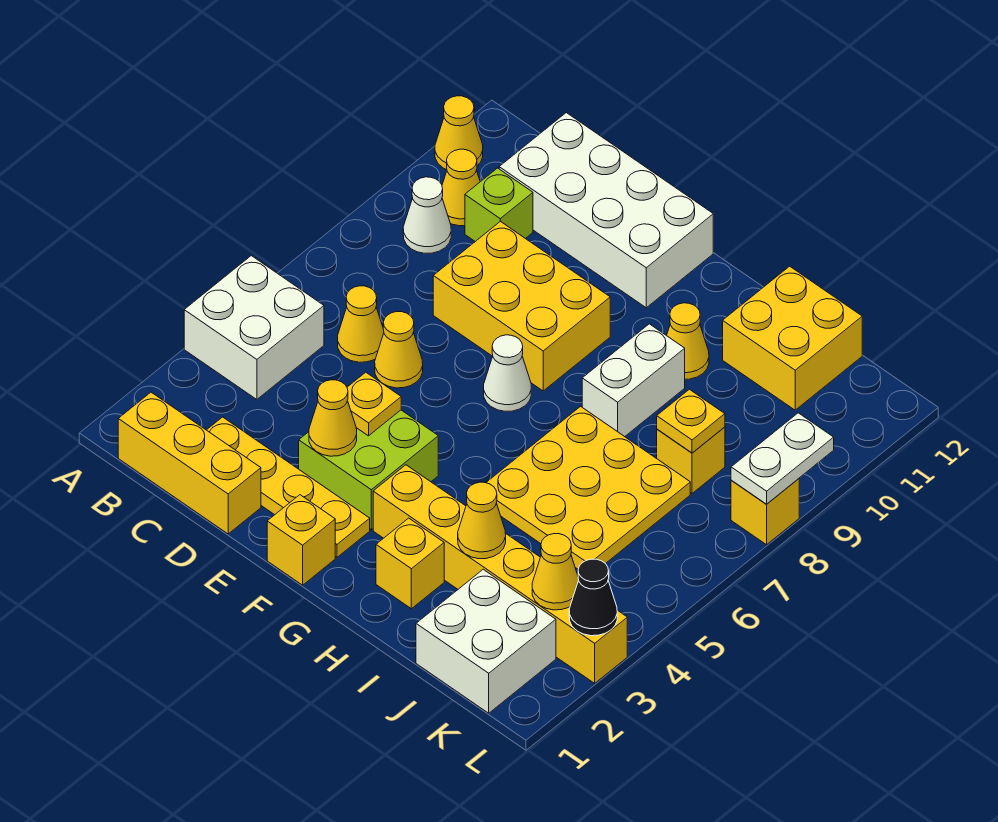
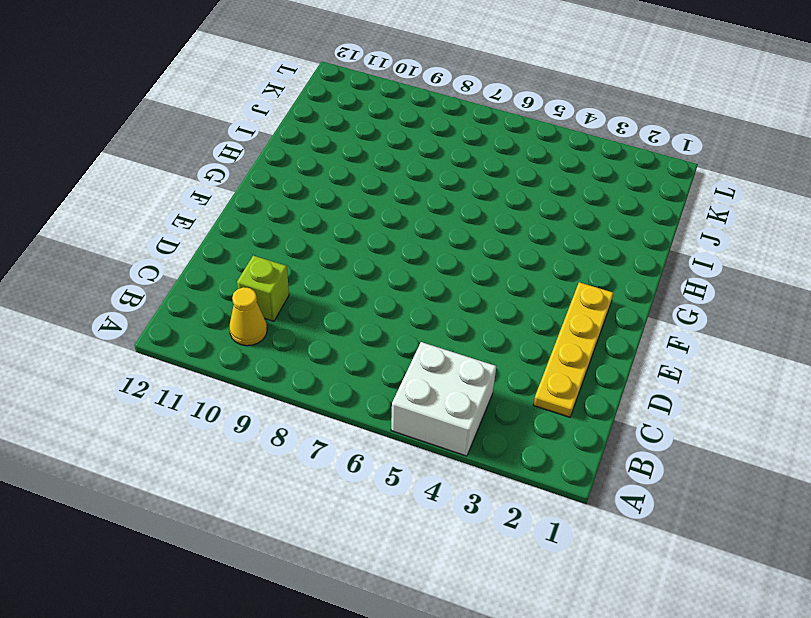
none -> yellow 1x1 cone [435,96,483,170]
none -> yellow 1x3 brick [118,392,261,534]
none -> white 1x1 cone [403,177,451,253]
none -> yellow 1x1 cone [338,286,384,362]

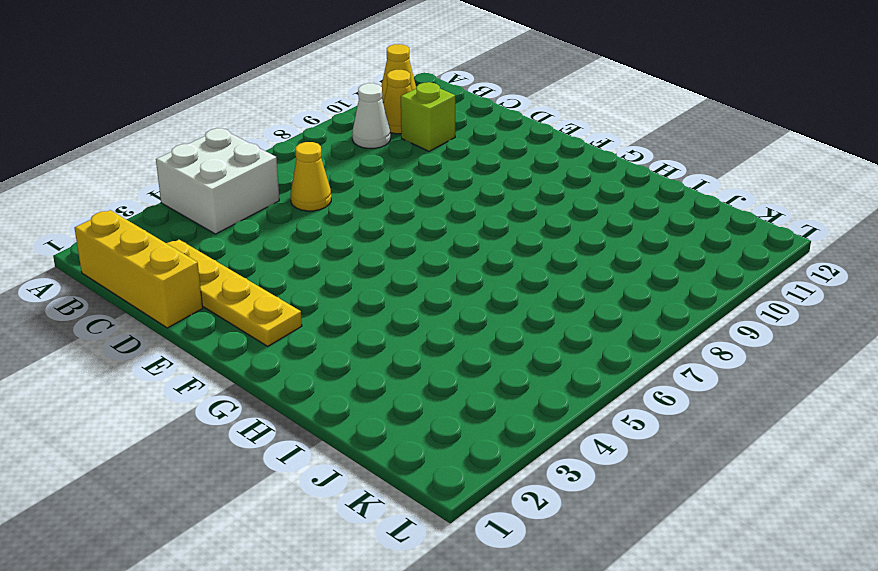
none -> white 2x4 brick [499,113,713,308]
none -> yellow 1x1 cone [375,312,423,388]
none -> yellow 2x3 brick [433,221,610,391]
none -> lime 2x2 brick [299,410,438,530]

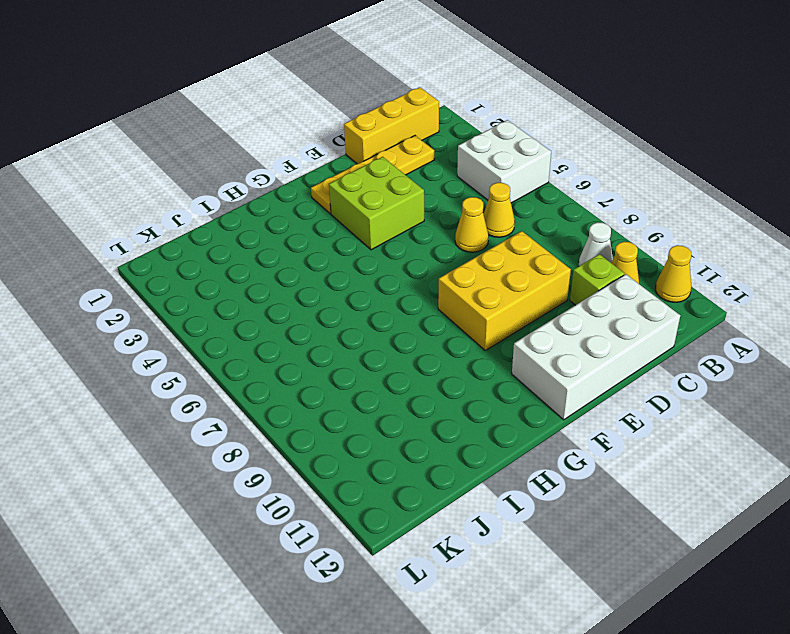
none -> yellow 1x1 brick [267,495,335,585]
none -> white 1x1 cone [484,335,531,411]
none -> yellow 1x6 brick [373,465,627,683]
none -> yellow 1x1 brick [376,518,444,609]

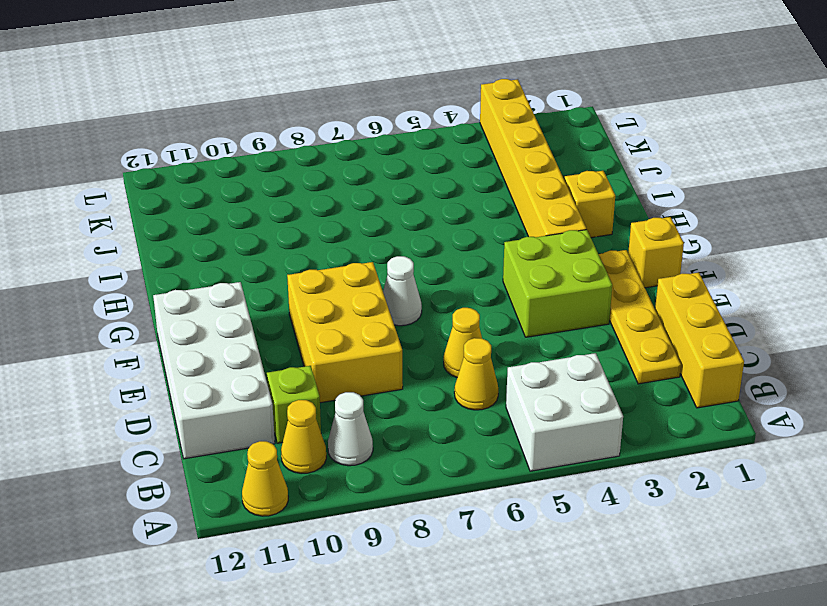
none -> yellow 3x3 plate [486,406,690,569]
none -> white 1x2 brick [582,324,685,437]
none -> yellow 1x1 cone [667,303,709,379]
none -> yellow 2x2 brick [723,266,862,410]

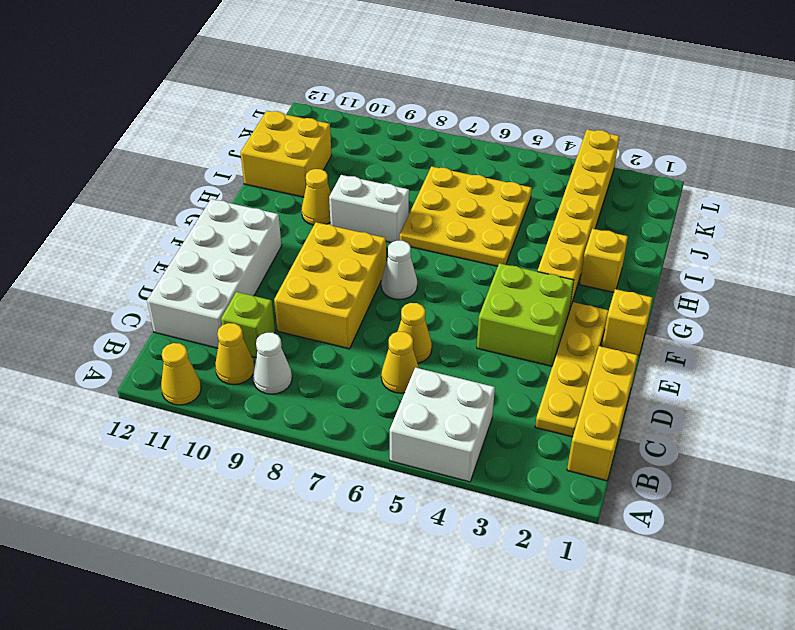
none -> white 2x2 brick [416,569,556,713]
none -> yellow 1x1 brick [657,427,725,493]
none -> yellow 1x1 brick [731,479,799,545]
none -> yellow 1x1 cone [309,380,357,456]

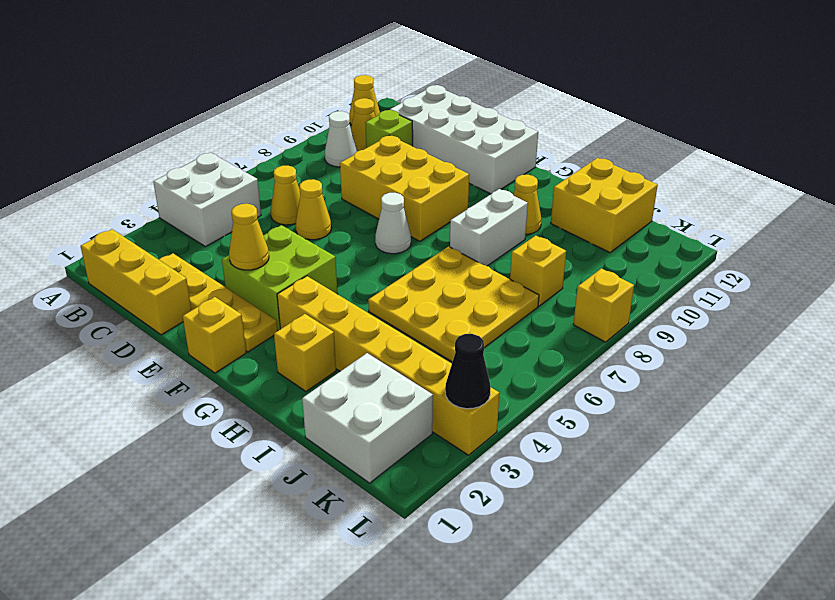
none -> yellow 1x1 plate [347,372,401,436]
none -> yellow 1x1 cone [458,482,506,559]
none -> yellow 1x1 plate [657,389,725,453]
none -> yellow 1x1 cone [532,534,579,610]

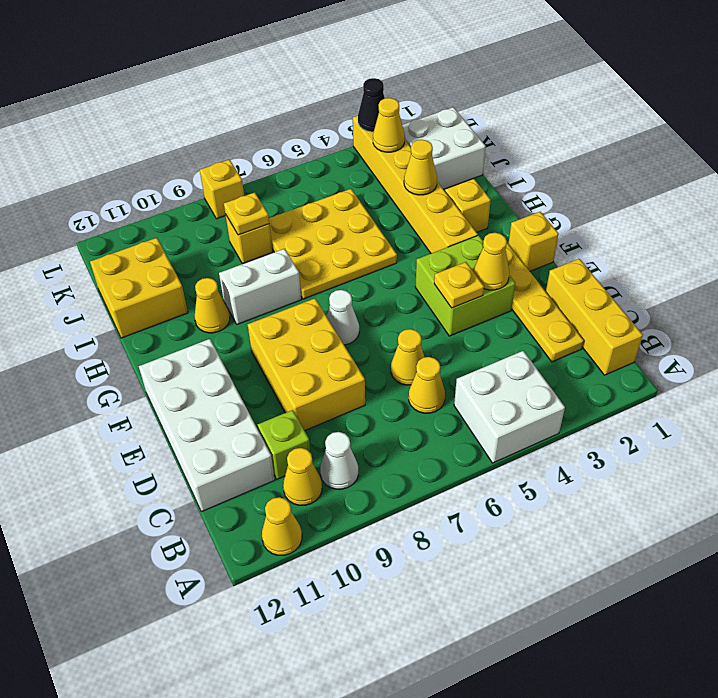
none -> white 1x2 plate [731,413,834,504]

